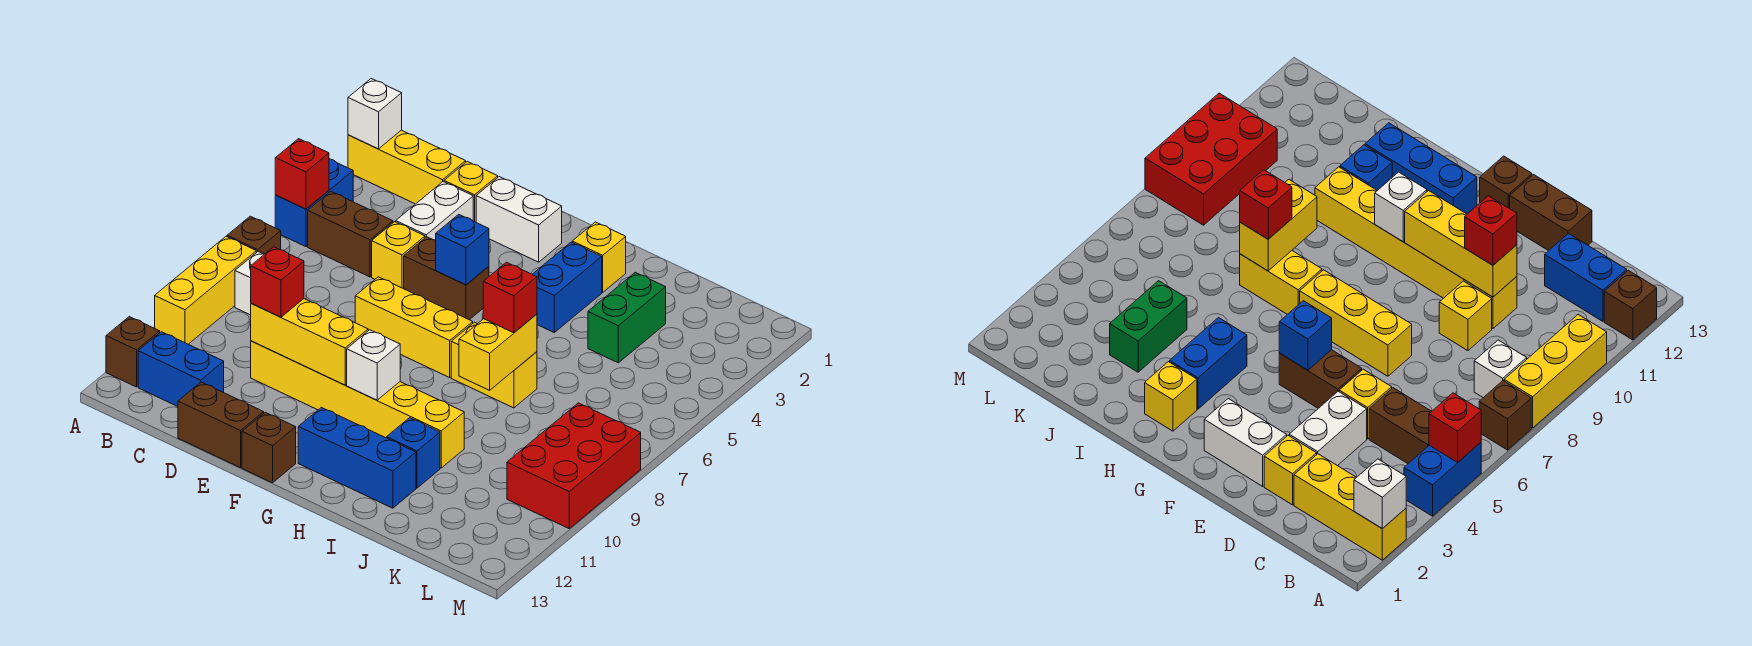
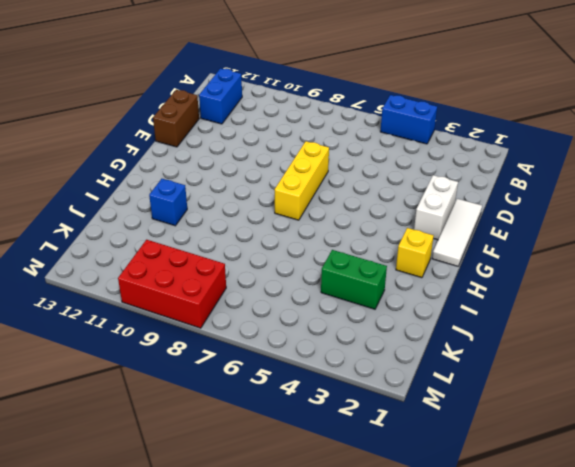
white 1x3 tile [432,199,482,266] -> none
none -> yellow 1x3 brick [348,130,466,204]
none -> brown 1x1 brick [227,216,281,254]
none -> yellow 1x3 brick [155,237,256,344]
none -> brown 1x1 brick [106,317,160,387]

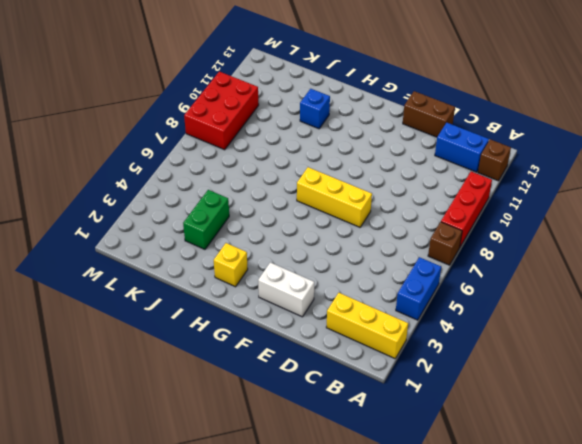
red 1x3 brick [441,172,492,247] -> yellow 1x3 brick [155,237,256,344]
none -> brown 1x2 brick [308,191,393,277]
none -> white 1x1 brick [235,252,264,315]
none -> yellow 1x1 brick [444,162,498,222]
none -> white 1x2 brick [396,182,473,240]

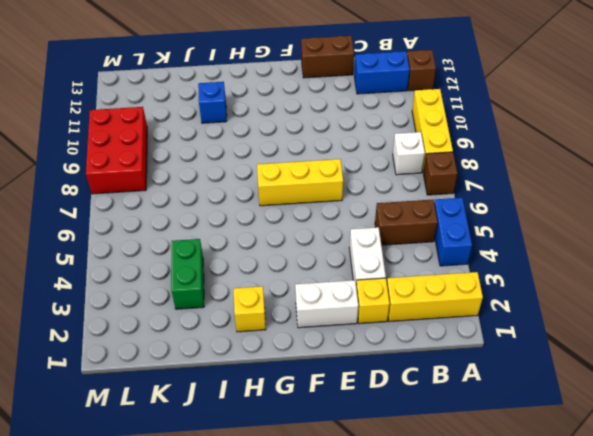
none -> yellow 1x1 brick [372,222,425,289]
none -> yellow 1x1 brick [1439,281,1492,351]
none -> yellow 1x6 brick [251,341,464,468]
none -> brown 1x2 brick [404,237,489,320]

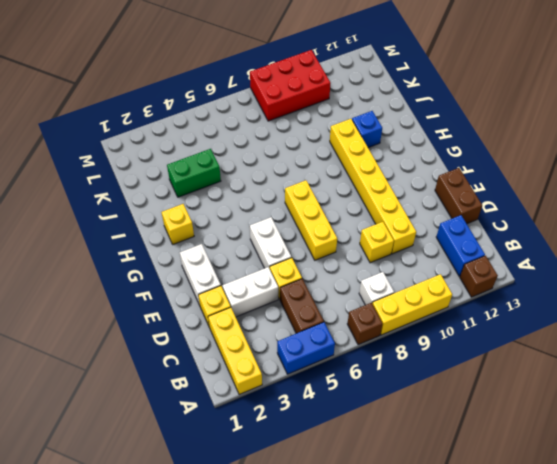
white 1x2 brick [250,217,291,268] -> brown 1x2 brick [404,237,489,320]
none -> brown 1x1 brick [242,412,296,483]
none -> blue 1x3 brick [298,408,416,508]
none -> blue 1x2 brick [532,242,602,332]
none -> yellow 1x2 brick [451,322,537,408]

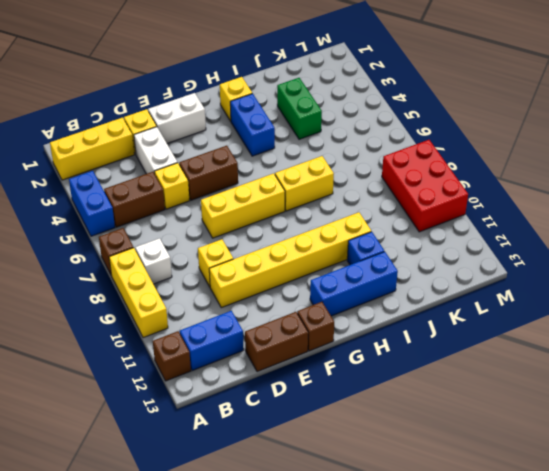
none -> white 1x1 brick [348,79,402,149]
none -> red 1x1 brick [275,139,329,209]
none -> yellow 1x3 brick [251,299,368,385]
none -> blue 1x1 brick [436,214,489,285]

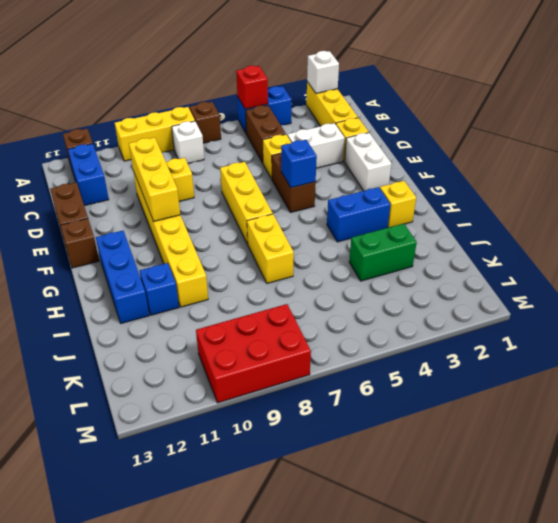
none -> white 1x1 brick [347,330,400,400]
none -> yellow 1x2 brick [459,314,537,390]
none -> red 1x1 brick [251,247,304,317]
none -> red 1x1 brick [483,262,537,333]

